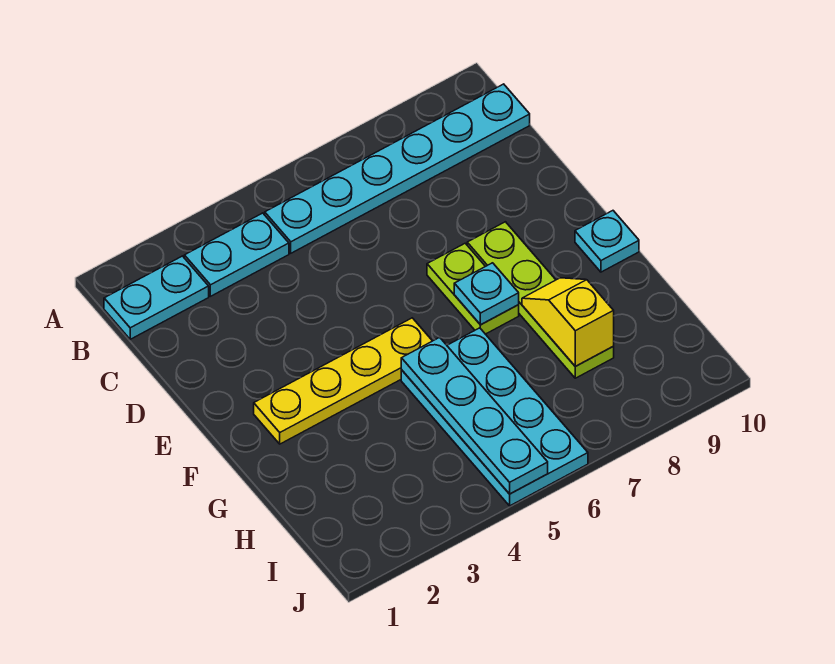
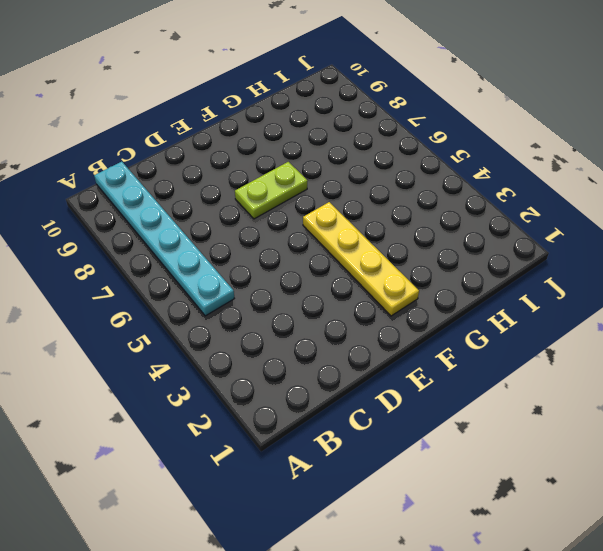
none -> cyan 1x2 plate [104,256,209,339]
none -> cyan 1x2 plate [184,213,289,296]

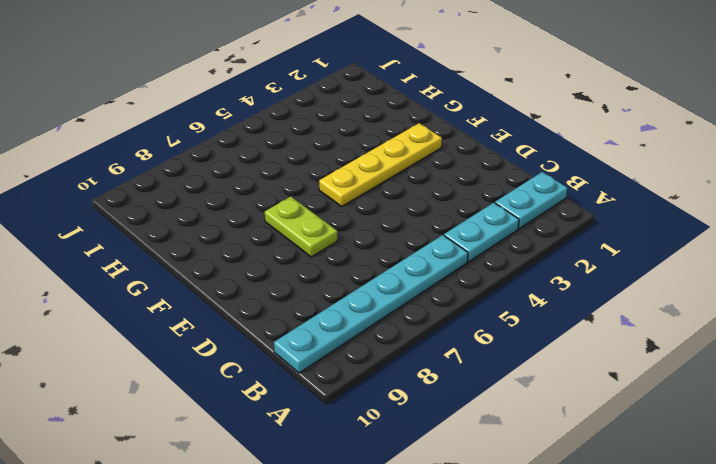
none -> lime 1x4 plate [467,222,614,378]
none -> cyan 1x1 plate [575,211,639,272]

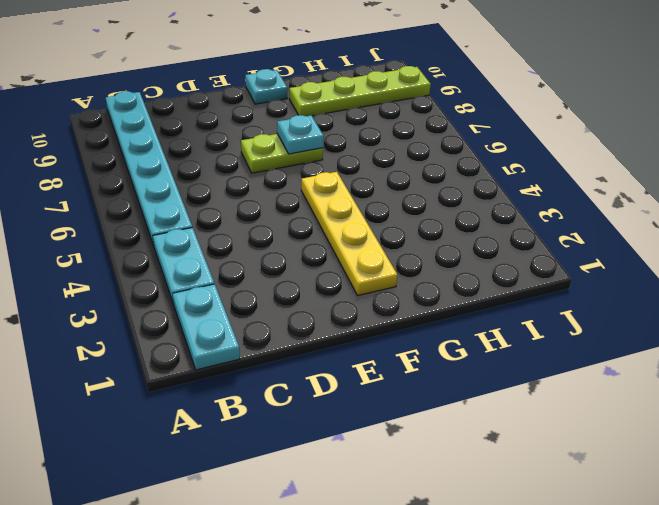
lime 1x4 plate [289,66,431,116] -> lime 1x4 plate moved to [467,222,614,378]
none -> cyan 2x4 plate [401,328,588,506]
none -> cyan 1x4 plate [401,337,548,494]

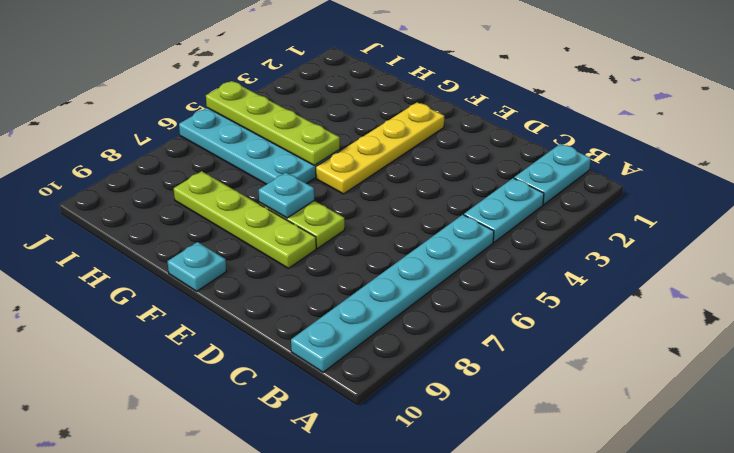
lime 1x4 plate [206,81,340,165] -> cyan 1x4 plate [401,337,548,494]
none -> yellow 1x2 slope [522,278,614,366]

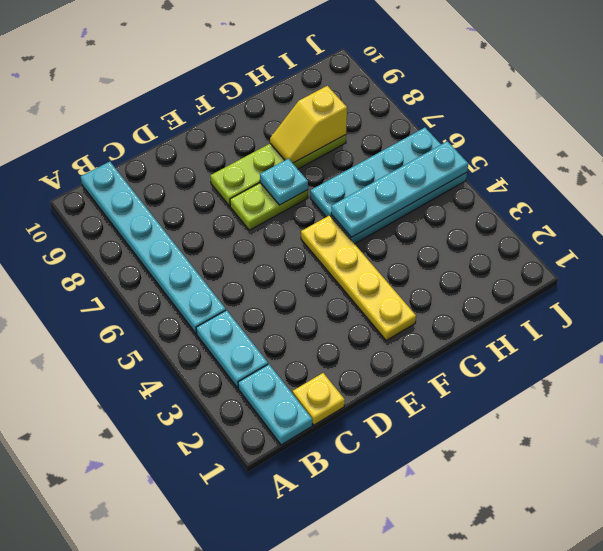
yellow 1x1 plate [293,373,345,425] -> none
none -> cyan 1x1 plate [575,211,639,272]

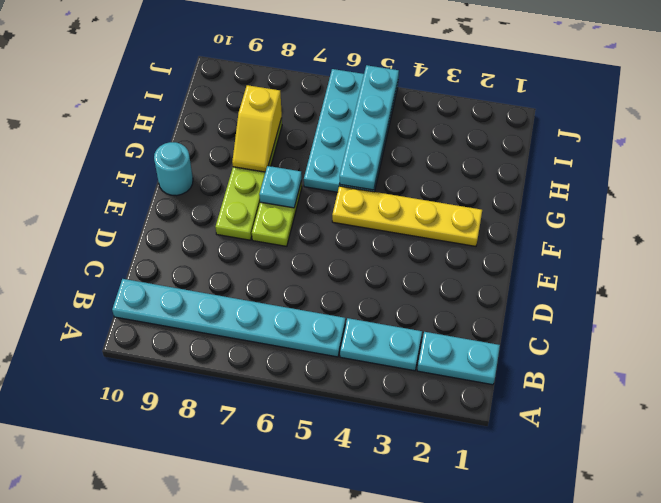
cyan 1x1 round brick [154,142,193,196] -> cyan 1x1 plate [575,211,639,272]

